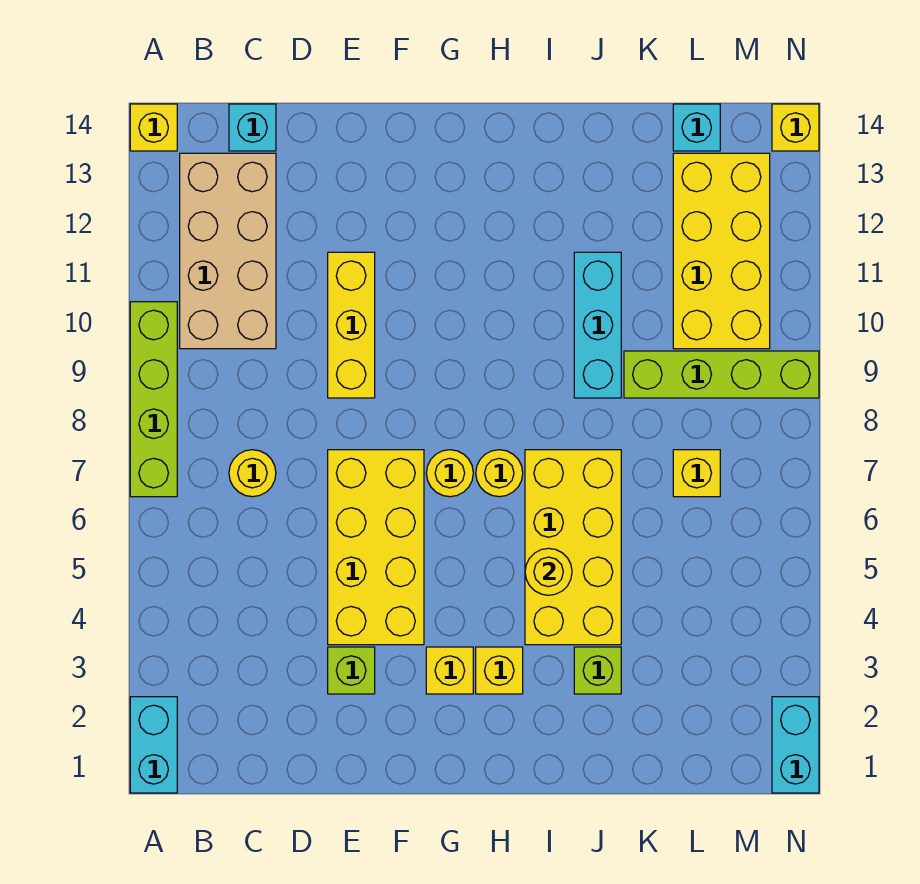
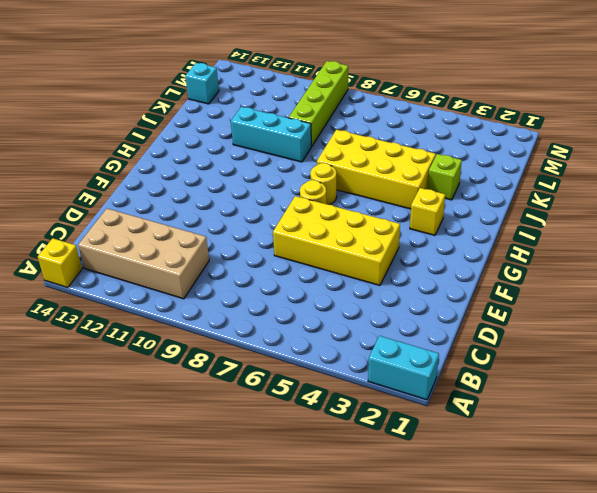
none -> lime 1x4 brick [130,302,177,497]
none -> yellow 1x1 round brick [229,450,276,497]
none -> cyan 1x1 brick [229,104,276,151]

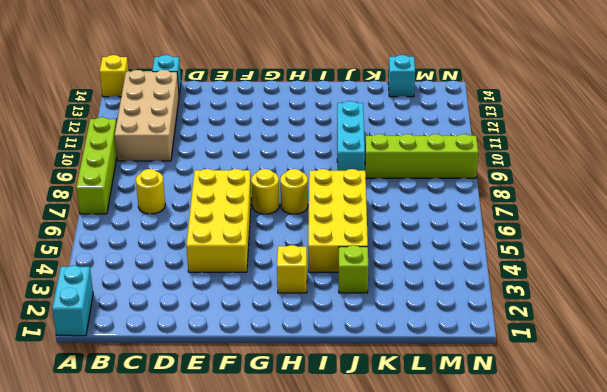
none -> lime 1x1 brick [328,647,375,694]
none -> yellow 1x3 brick [328,252,375,398]
none -> yellow 1x1 brick [426,647,473,694]

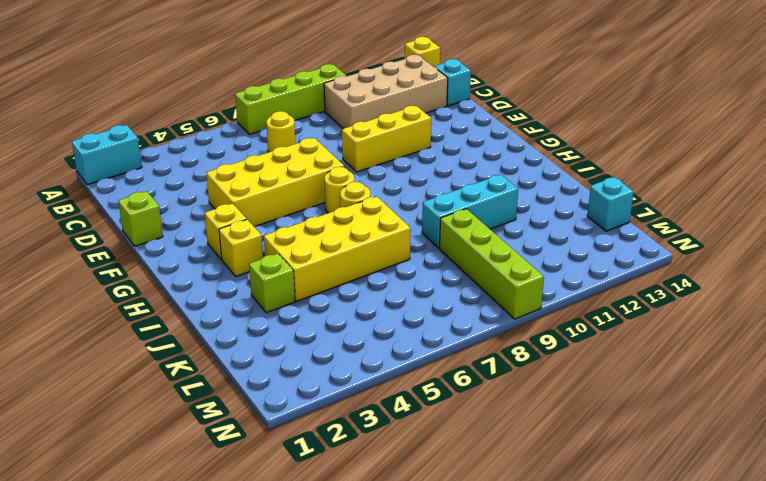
lime 1x1 brick [118,191,163,246] -> lime 1x1 brick moved to [328,647,375,694]
none -> yellow 1x1 brick [673,450,720,497]
none -> yellow 2x4 brick [673,153,770,349]
none -> cyan 1x2 brick [772,697,819,793]

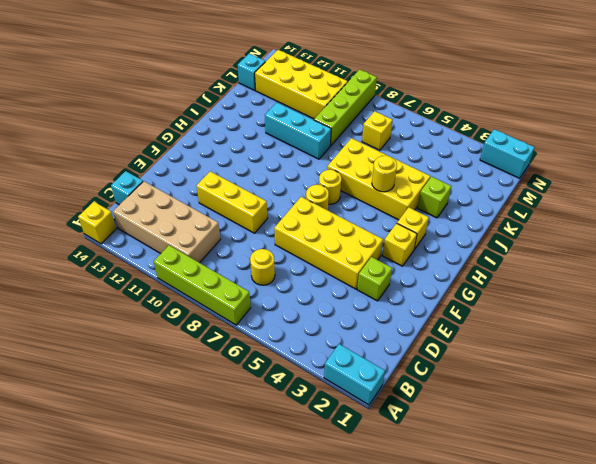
none -> yellow 1x1 brick [772,104,819,151]

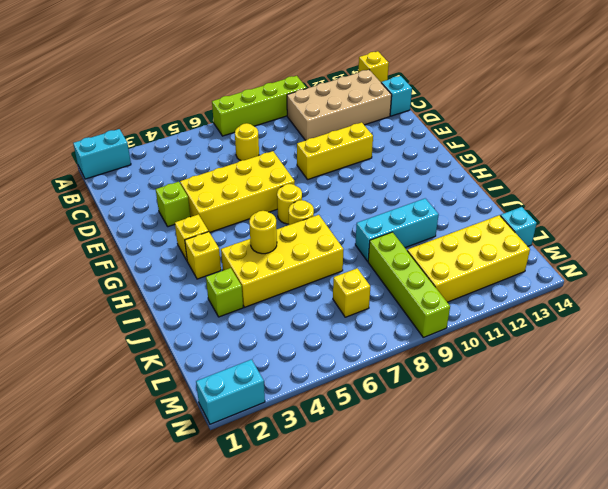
none -> yellow 1x1 brick [772,104,819,151]

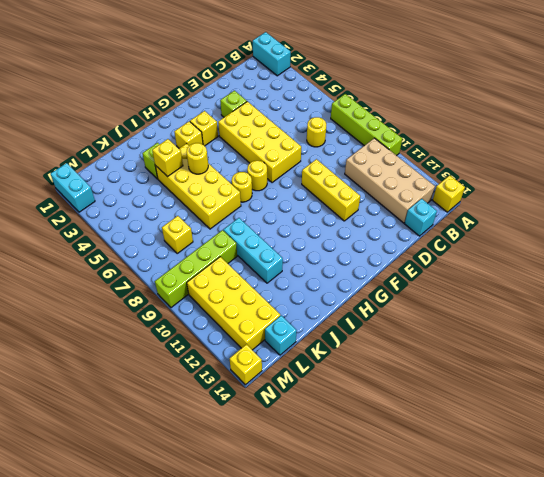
yellow 1x1 brick [152,139,183,177] -> none

